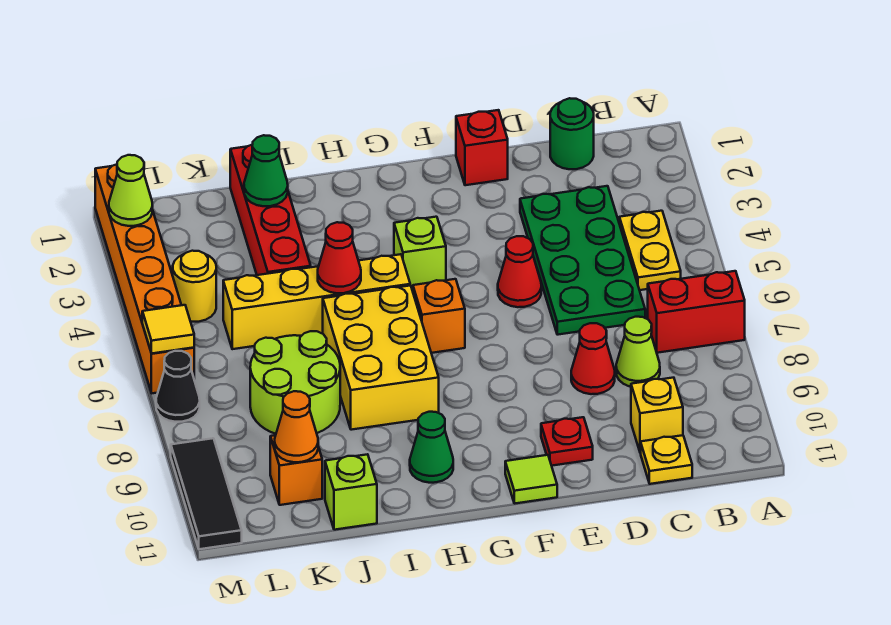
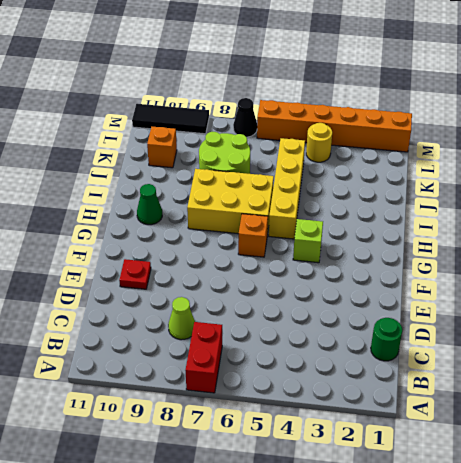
none -> yellow 1x2 plate [619,211,681,290]
none -> green 2x4 plate [520,186,645,335]
none -> yellow 1x1 brick [631,378,683,453]
none -> yellow 1x1 plate [641,435,692,484]

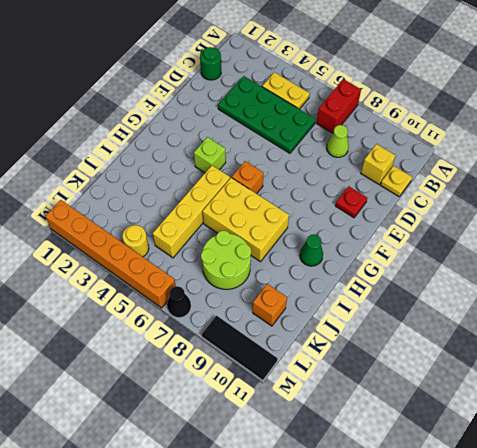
none -> red 1x1 cone [571,323,615,394]
none -> red 1x1 brick [456,110,508,185]
none -> red 1x1 cone [498,236,541,307]
none -> lime 1x1 tile [505,455,557,504]

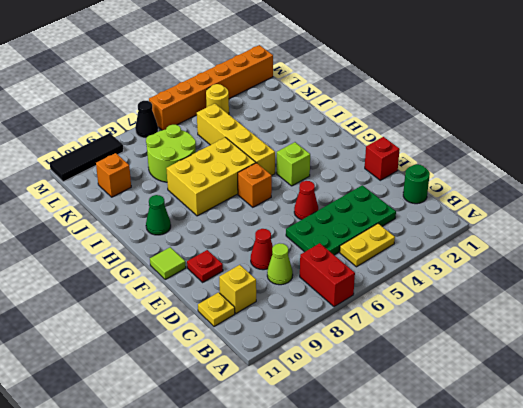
none -> red 1x4 brick [230,145,311,275]
none -> lime 1x1 brick [325,454,377,530]
none -> red 1x1 cone [318,222,361,293]
none -> green 1x1 cone [244,135,288,206]

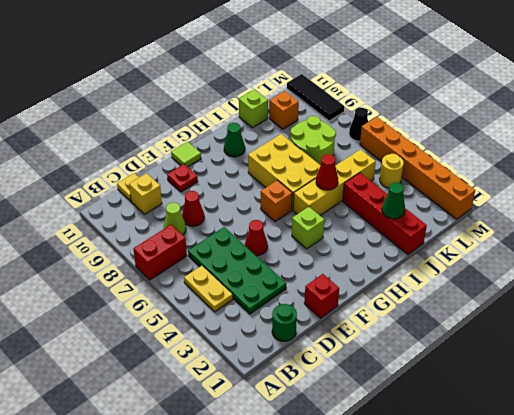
none -> orange 1x1 cone [275,391,318,462]
none -> lime 1x1 cone [109,155,152,226]
none -> yellow 1x1 tile [142,305,194,354]

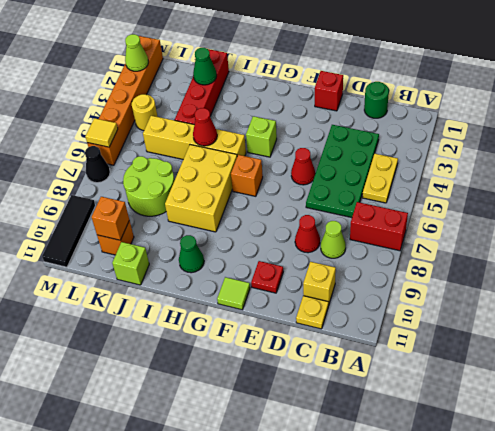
orange 1x1 brick [92,197,129,240] -> orange 1x1 cone [275,391,318,462]

